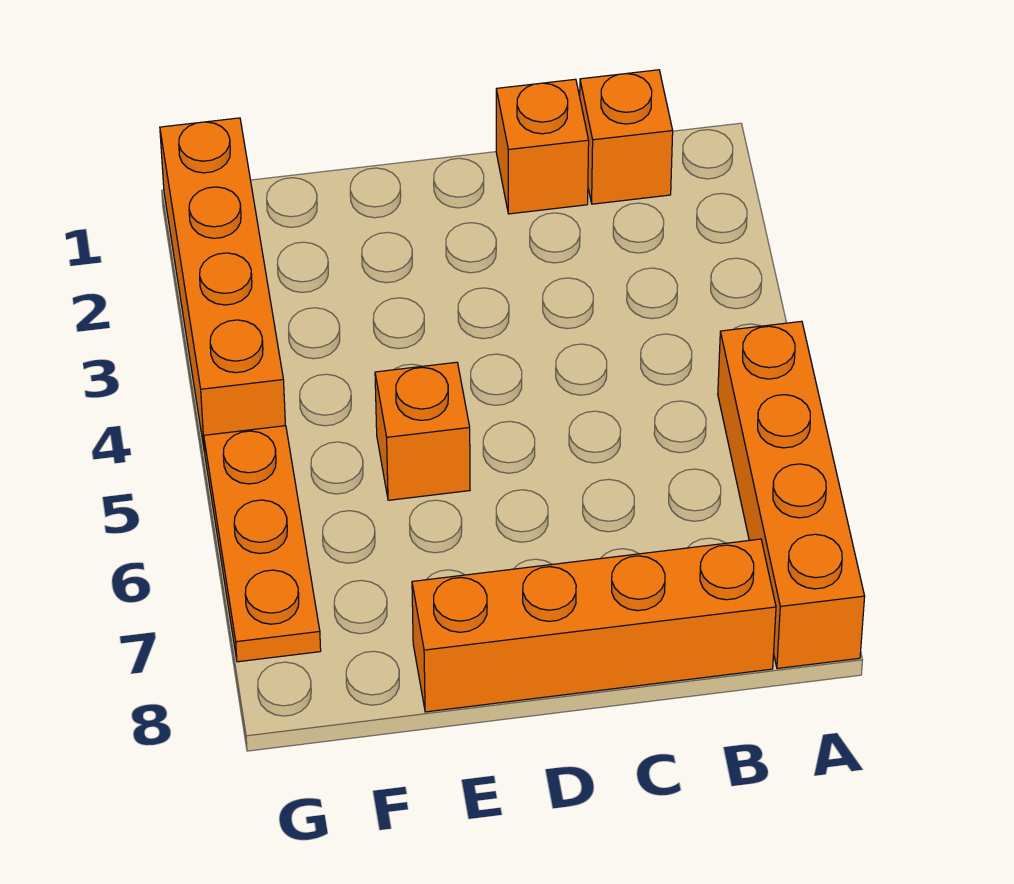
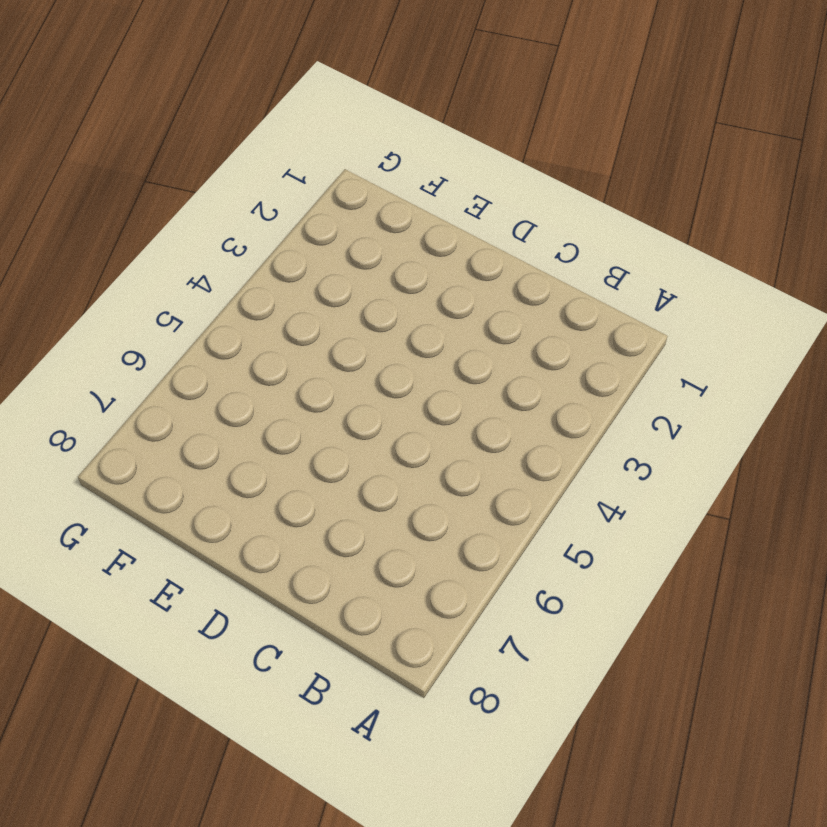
none -> orange 1x4 brick [718,321,865,669]
none -> orange 1x1 brick [580,70,673,204]

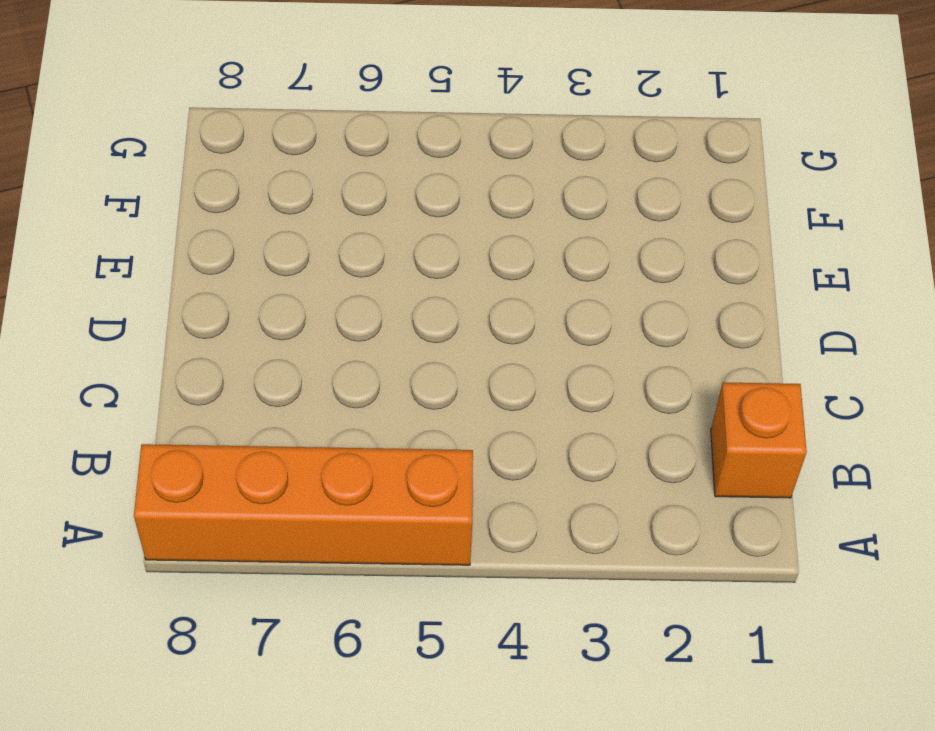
none -> orange 1x4 brick [412,539,776,712]
none -> orange 1x1 brick [496,79,589,214]

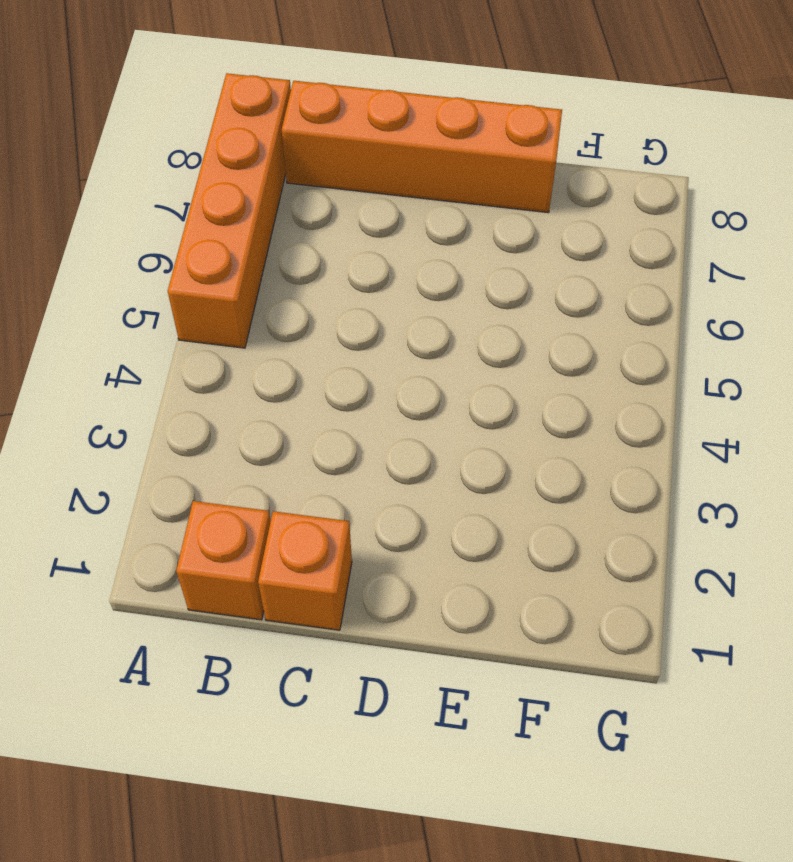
none -> orange 1x1 brick [375,362,470,500]
none -> orange 1x4 brick [160,118,285,452]

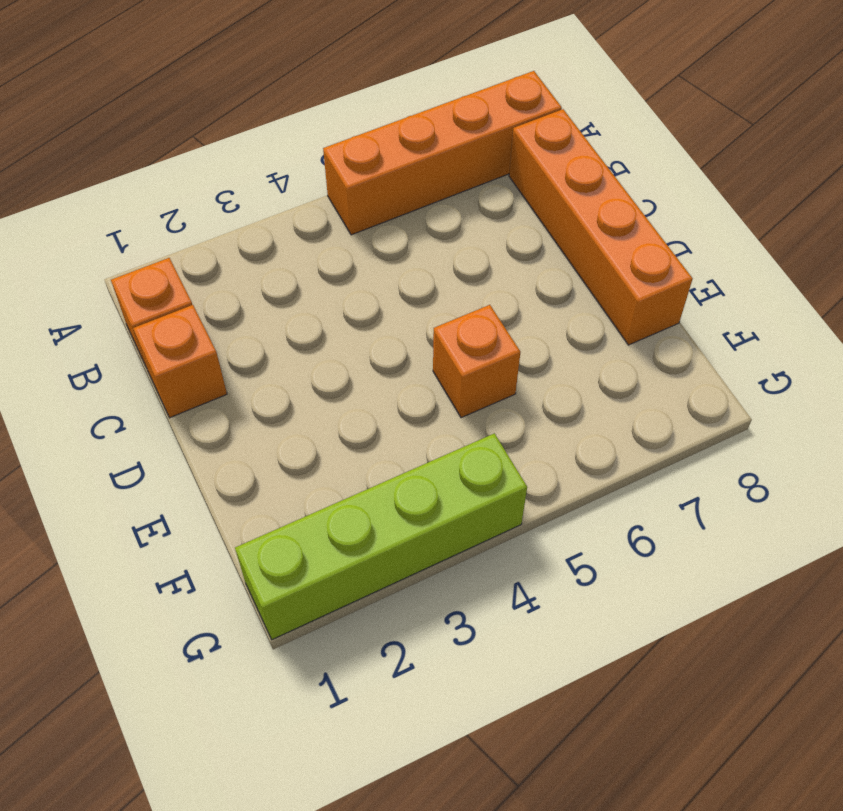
lime 1x4 brick [235,433,527,640] -> orange 1x4 brick [160,118,285,452]
none -> orange 1x3 plate [204,426,321,662]

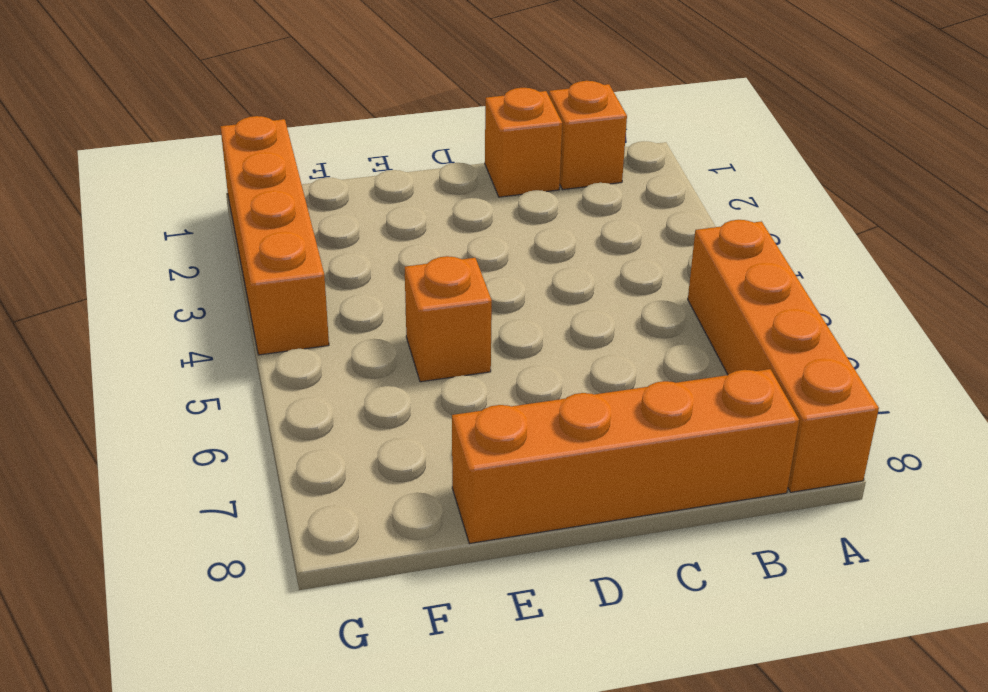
none -> orange 1x3 plate [204,426,321,662]

